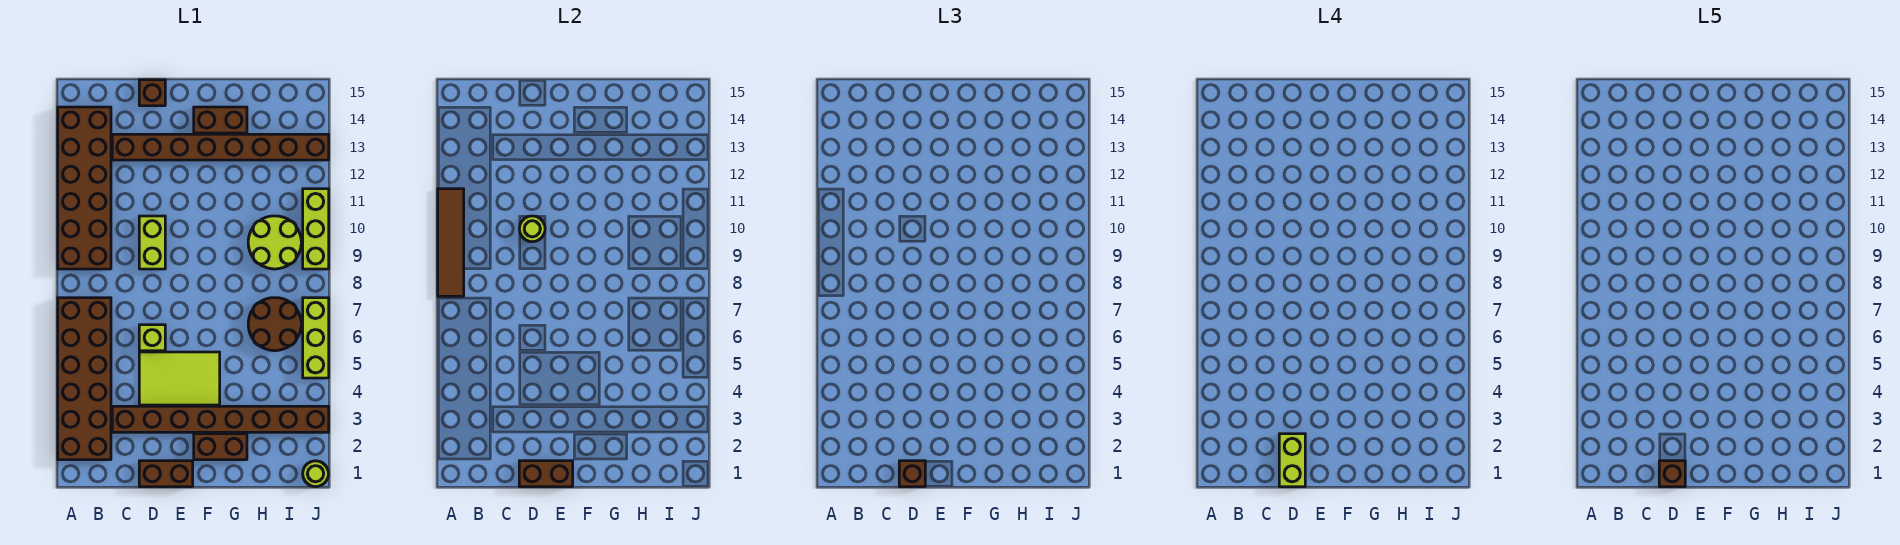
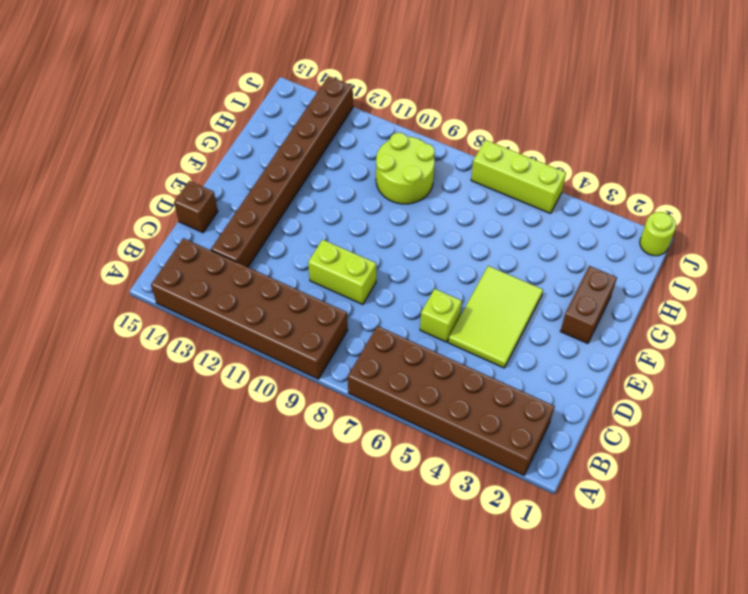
none -> brown 1x8 brick [112,406,329,432]
none -> brown 1x2 brick [139,461,193,487]
none -> brown 1x2 brick [194,107,247,133]

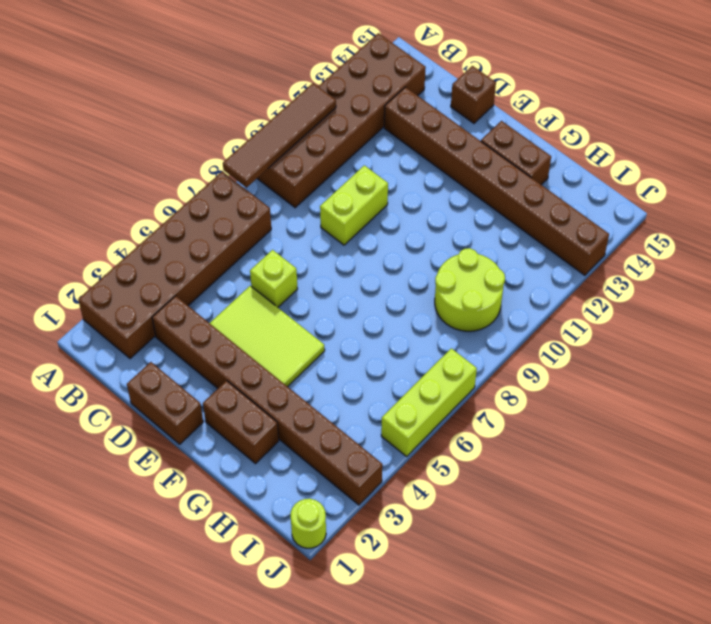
none -> brown 2x2 round brick [248,298,301,351]
none -> lime 1x3 brick [303,189,329,269]
none -> brown 1x2 brick [519,461,573,487]

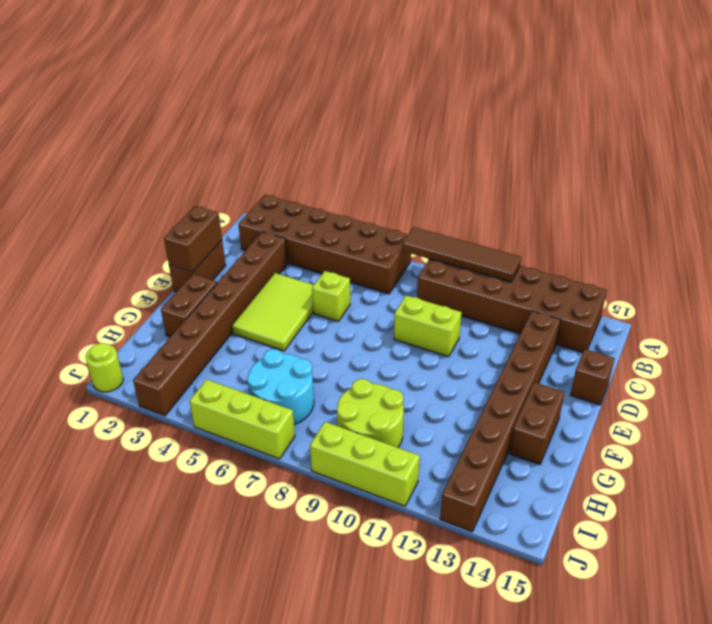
cyan 2x2 round brick [247,349,314,425] -> brown 2x2 round brick [248,298,301,351]
none -> lime 1x1 round brick [519,216,545,242]
none -> brown 1x1 brick [899,461,925,487]
none -> lime 1x2 brick [1279,434,1305,487]

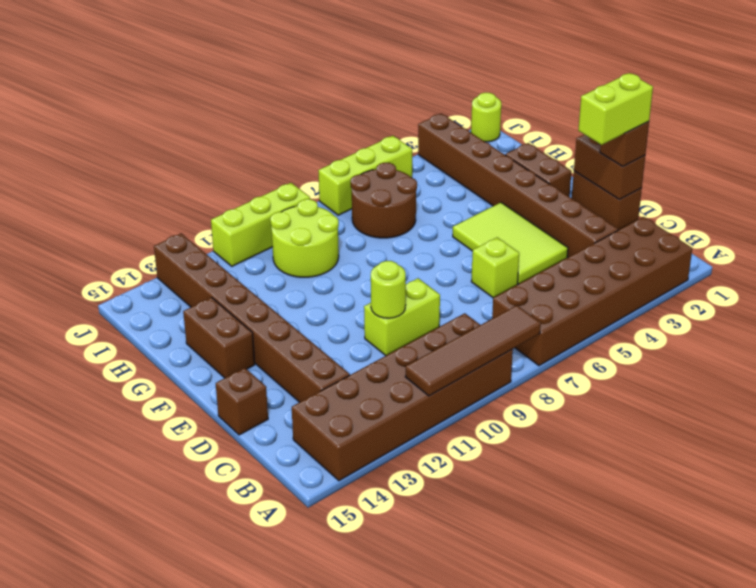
none -> brown 1x1 brick [1659,461,1685,487]

